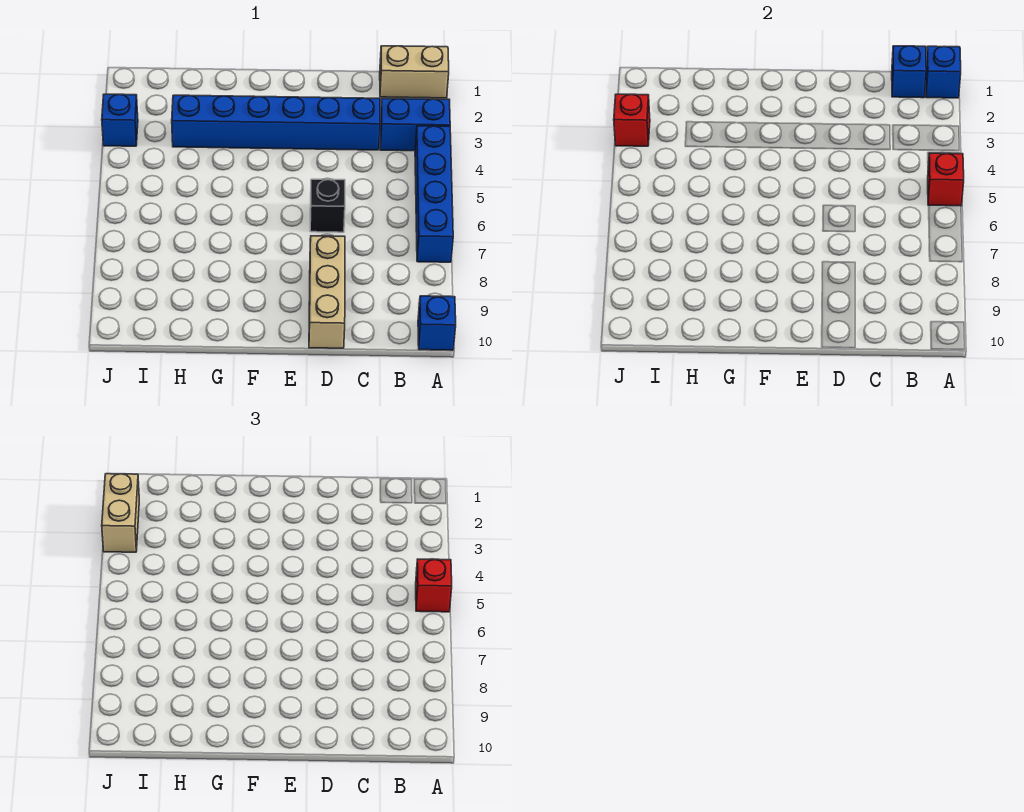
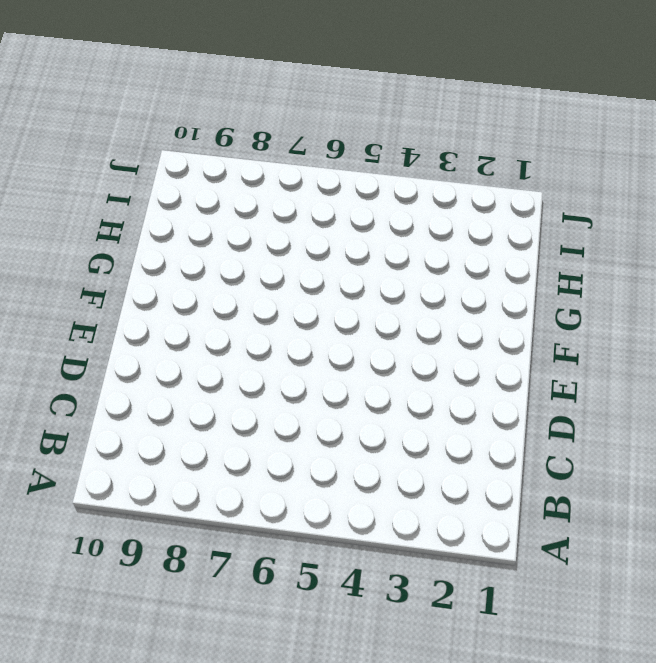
none -> tan 1x2 brick [380,46,449,98]
none -> blue 1x2 brick [380,98,450,151]
none -> blue 1x4 brick [415,126,453,262]

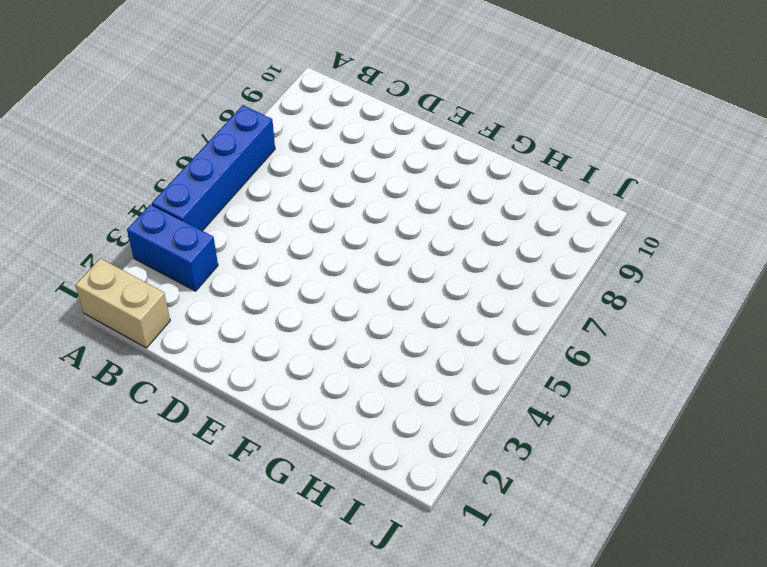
none -> blue 1x1 brick [418,296,456,350]
none -> blue 1x6 brick [172,95,380,150]
none -> black 1x1 brick [310,179,345,232]

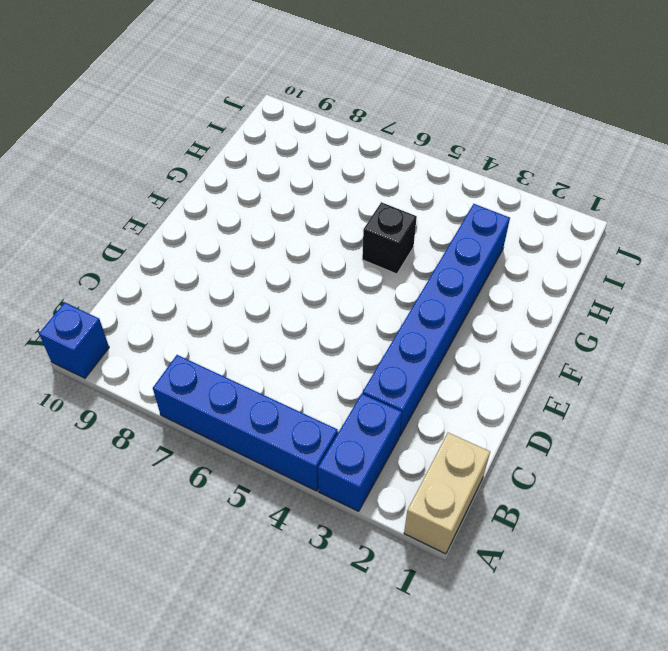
black 1x1 brick [362,202,417,274] -> black 1x1 brick moved to [310,179,345,232]
none -> tan 1x3 brick [309,236,345,348]
none -> blue 1x1 brick [102,94,138,146]
none -> blue 1x1 brick [926,46,961,98]

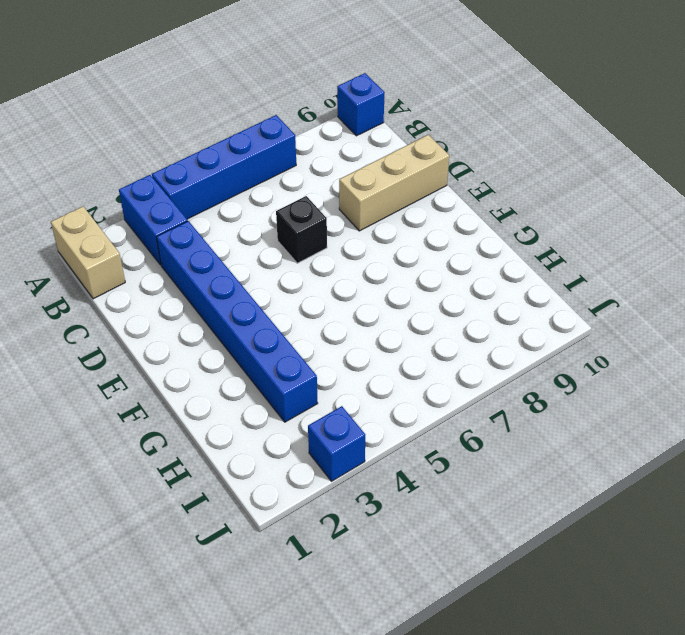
none -> blue 1x1 brick [926,46,961,98]
none -> red 1x1 brick [928,153,964,206]
none -> blue 1x1 brick [892,46,926,98]

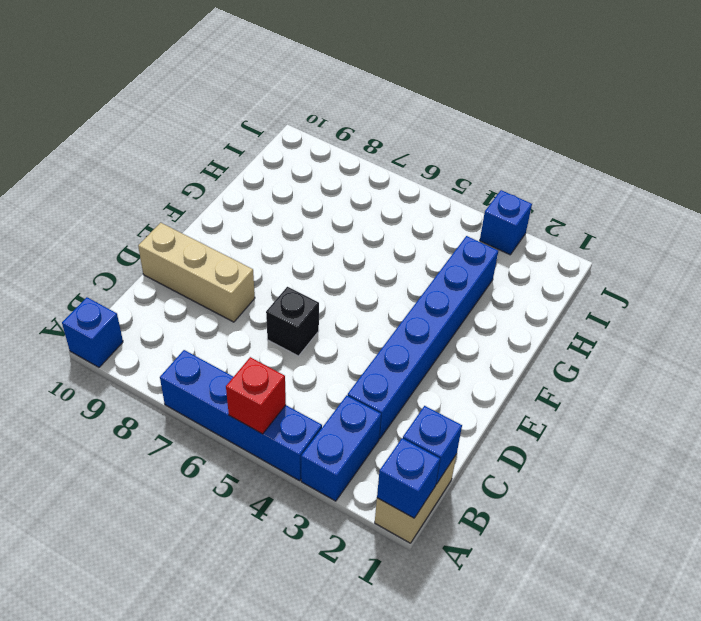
none -> red 1x1 brick [614,94,650,146]
none -> red 1x1 brick [416,559,452,612]
none -> tan 1x2 brick [102,474,139,552]

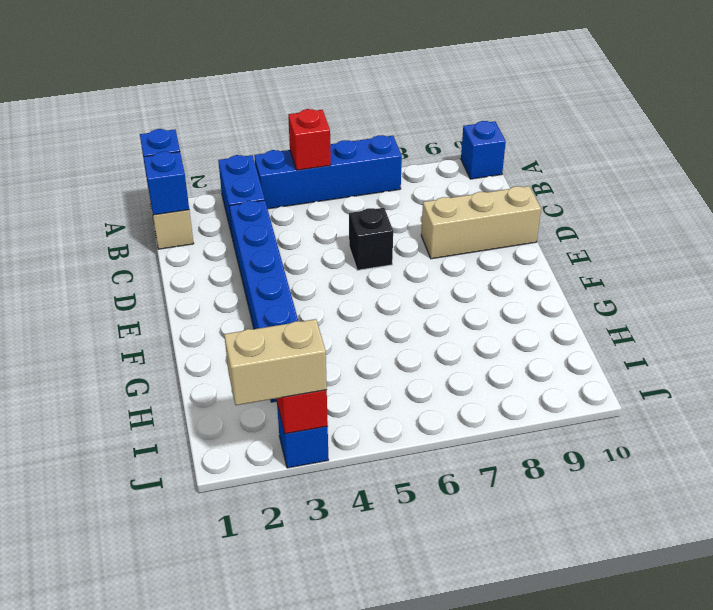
none -> red 1x1 brick [416,559,452,612]

